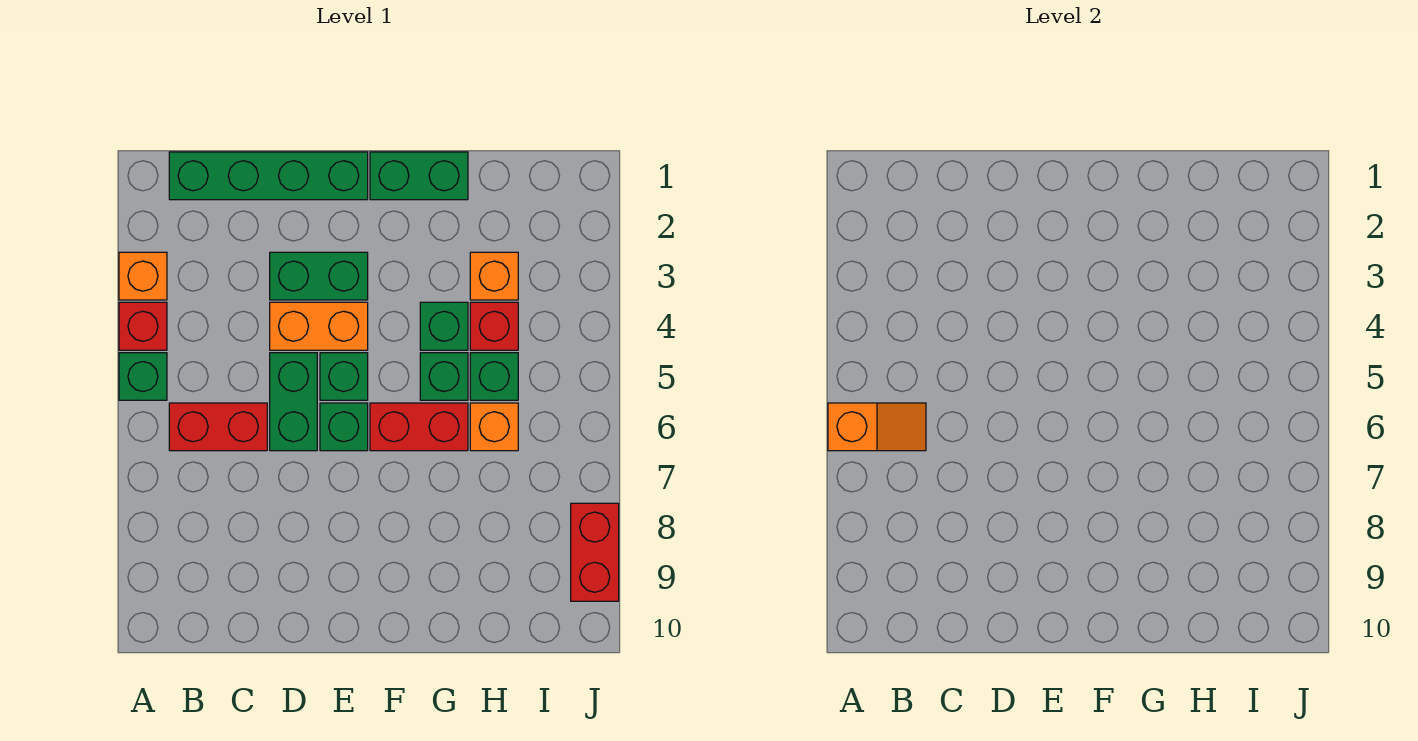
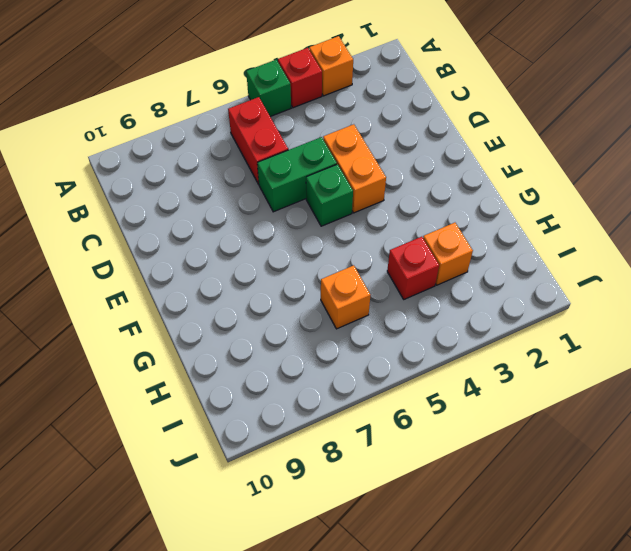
none -> green 1x4 brick [169,152,368,200]
none -> green 1x2 brick [270,252,368,300]
none -> green 1x1 brick [320,403,368,451]

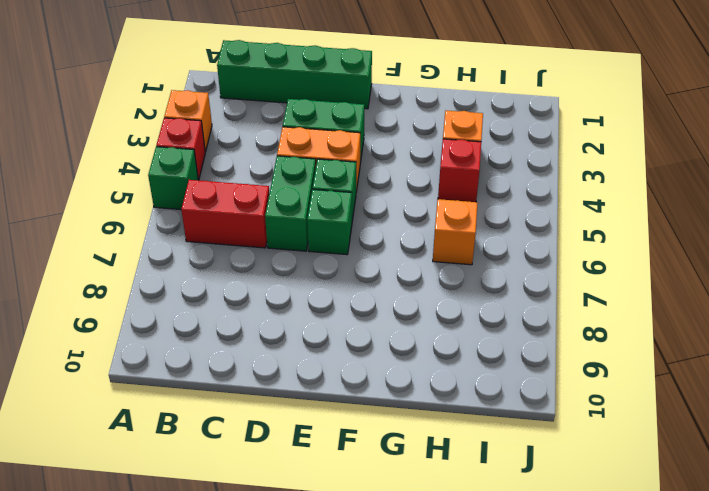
none -> green 1x2 brick [370,152,468,200]
none -> red 1x2 brick [370,403,468,451]
none -> green 1x1 brick [420,302,468,350]

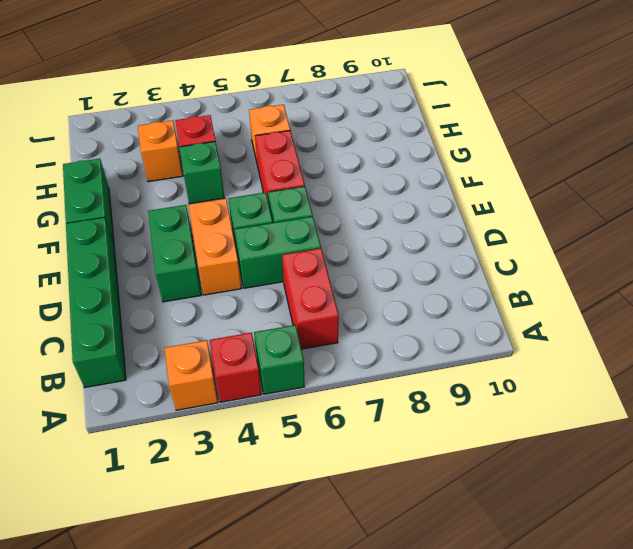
none -> green 1x1 brick [420,353,468,400]
none -> green 1x1 brick [470,353,518,400]
none -> red 1x2 brick [571,503,619,601]

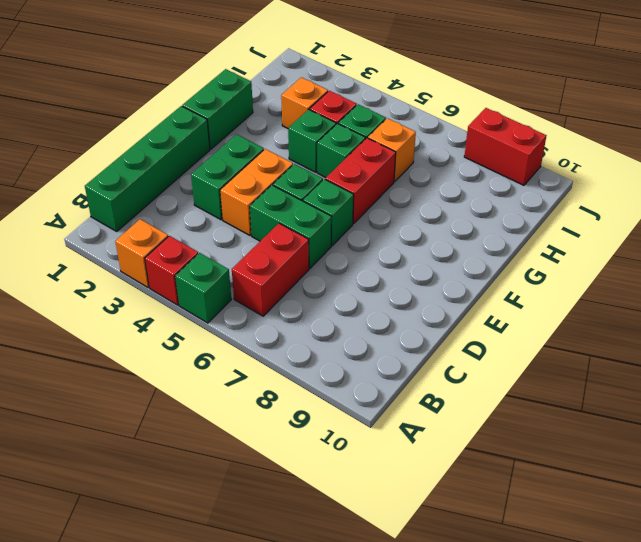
none -> orange 1x2 slope [828,403,926,451]

